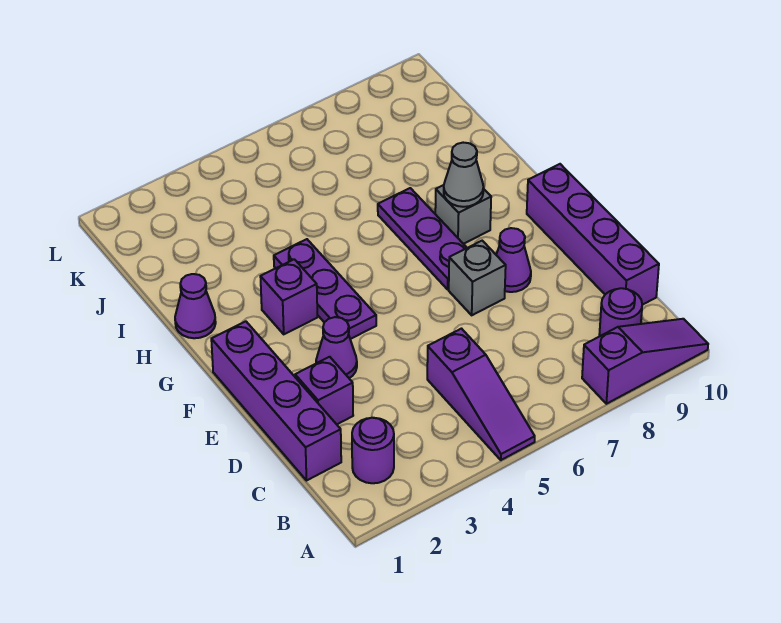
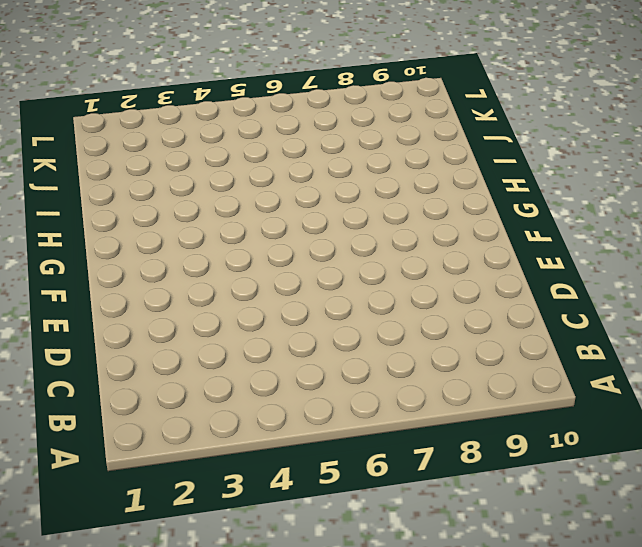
none -> purple 1x3 slope [427,329,535,460]
none -> purple 1x3 slope [582,319,708,404]
none -> purple 1x1 round brick [352,418,394,483]

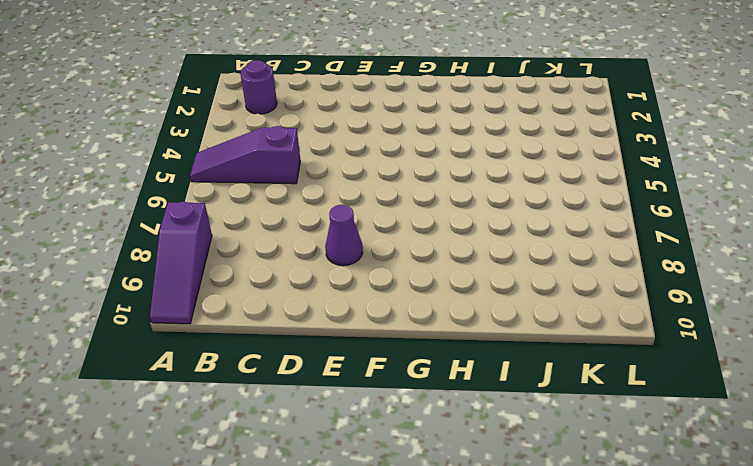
none -> purple 1x1 round brick [599,288,642,336]
none -> purple 1x4 brick [211,321,341,481]
none -> purple 1x4 brick [527,164,659,305]

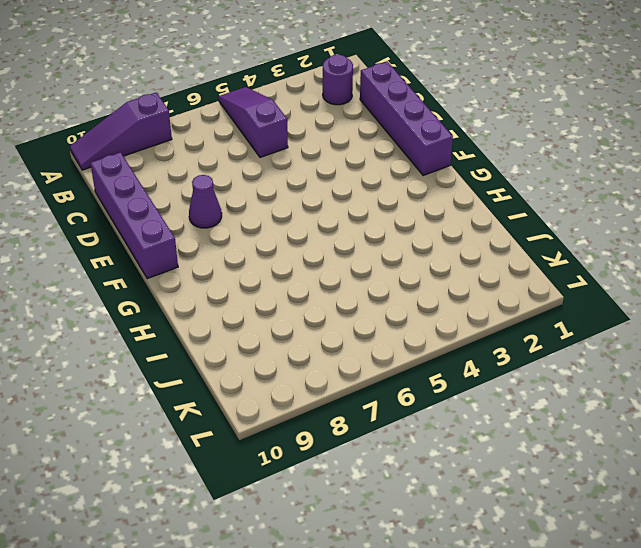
none -> purple 1x1 round brick [599,288,642,336]
none -> purple 1x1 brick [295,357,353,424]
none -> purple 1x1 cone [316,317,357,378]

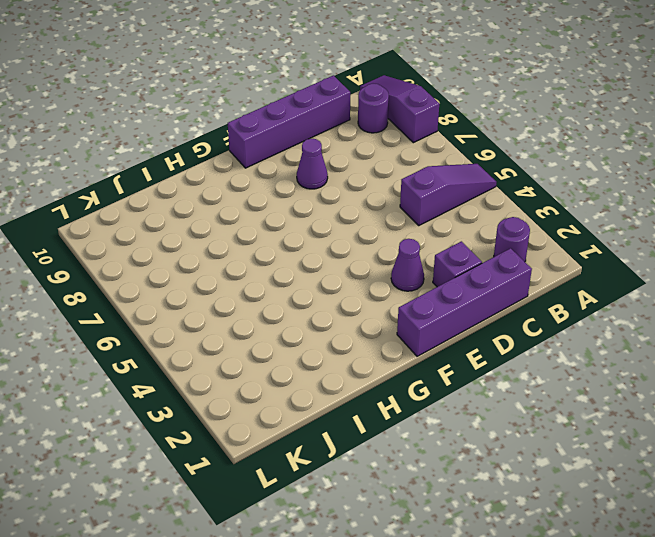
none -> grey 1x1 brick [449,241,506,315]
none -> purple 1x3 plate [274,239,376,339]
none -> purple 1x3 plate [378,188,467,289]

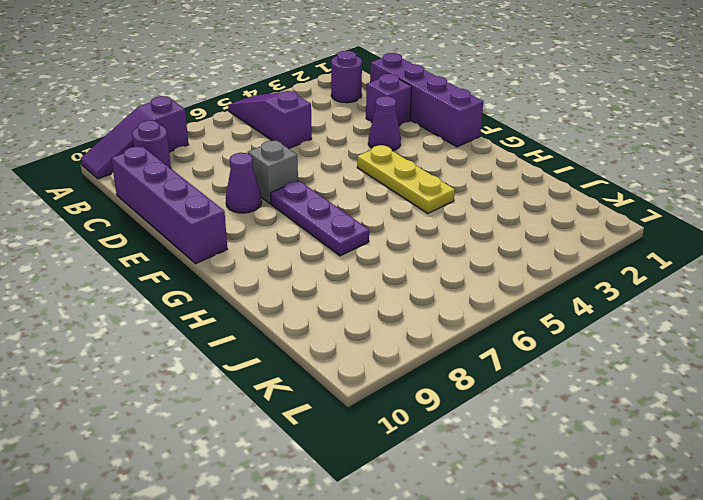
yellow 1x3 plate [357,145,455,213] -> purple 1x3 plate [274,239,376,339]
none -> purple 1x1 brick [260,259,317,334]
none -> grey 1x1 brick [435,185,491,244]
none -> purple 1x1 cone [175,274,216,338]

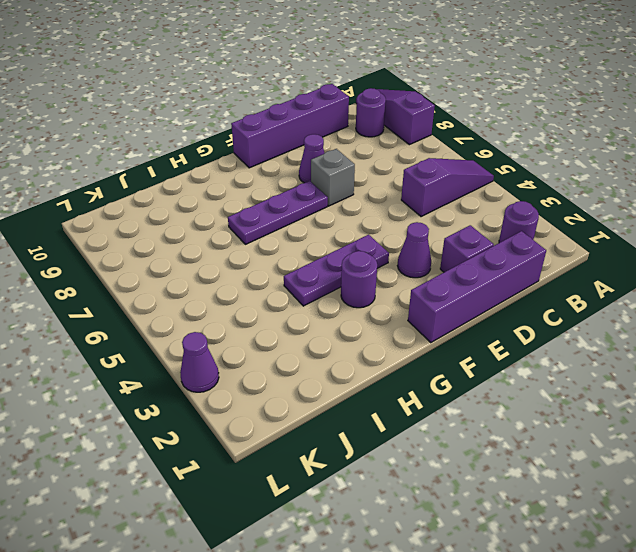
purple 1x1 round brick [341,251,377,308] -> purple 1x1 brick [260,259,317,334]
purple 1x1 cone [180,332,219,392] -> purple 1x1 cone moved to [175,274,216,338]
none -> grey 1x1 brick [435,185,491,244]
none -> grey 1x1 cone [444,143,483,207]

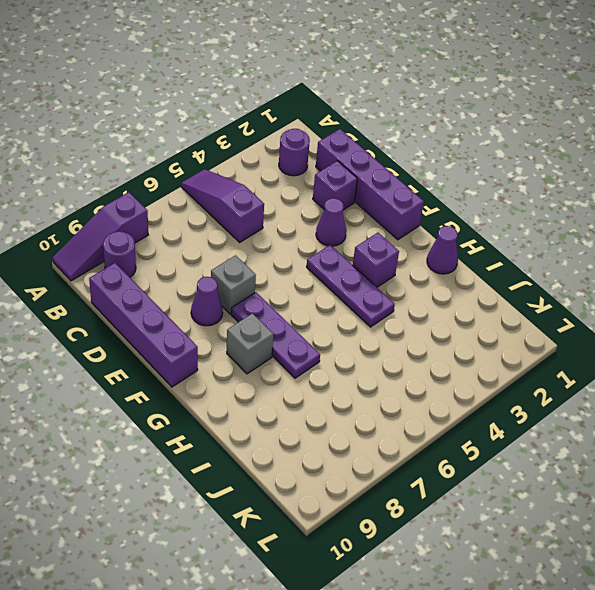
none -> grey 1x1 cone [444,143,483,207]

